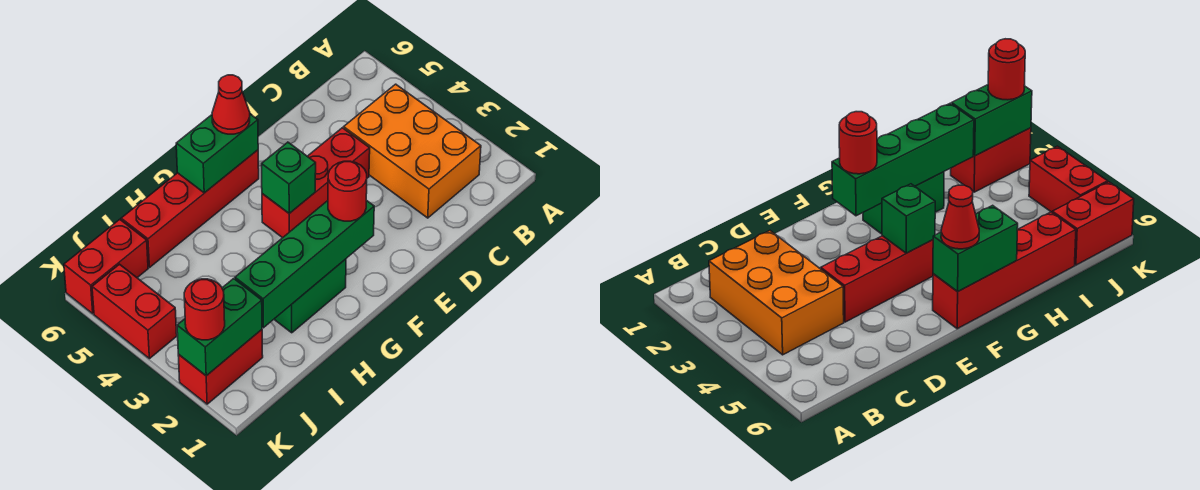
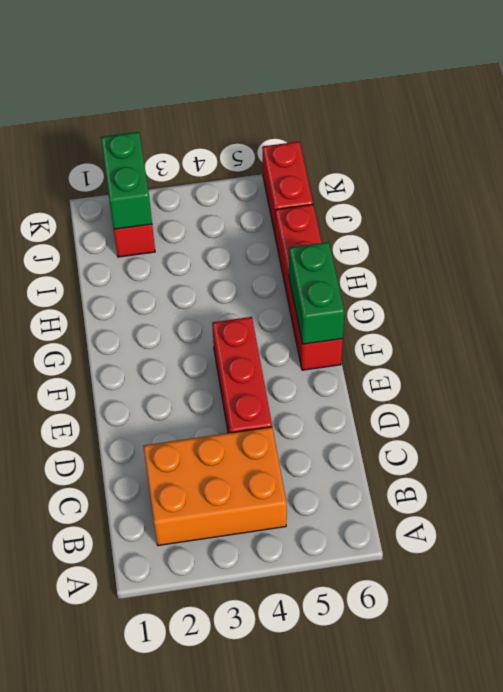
none -> green 1x2 brick [274,259,346,333]
none -> red 1x2 brick [92,264,177,359]
none -> green 1x4 brick [235,200,374,328]

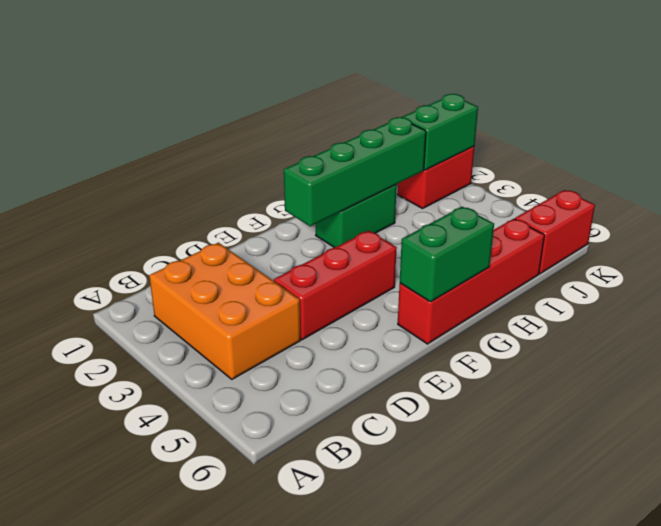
none -> red 1x2 brick [92,264,177,359]
none -> green 1x1 brick [262,142,316,213]
none -> red 1x1 round brick [328,161,367,221]

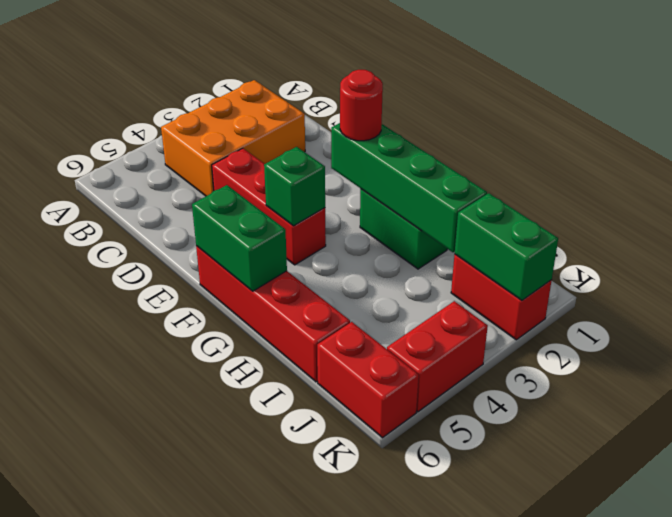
none -> red 1x1 cone [212,75,250,134]
none -> red 1x1 round brick [184,279,225,340]

